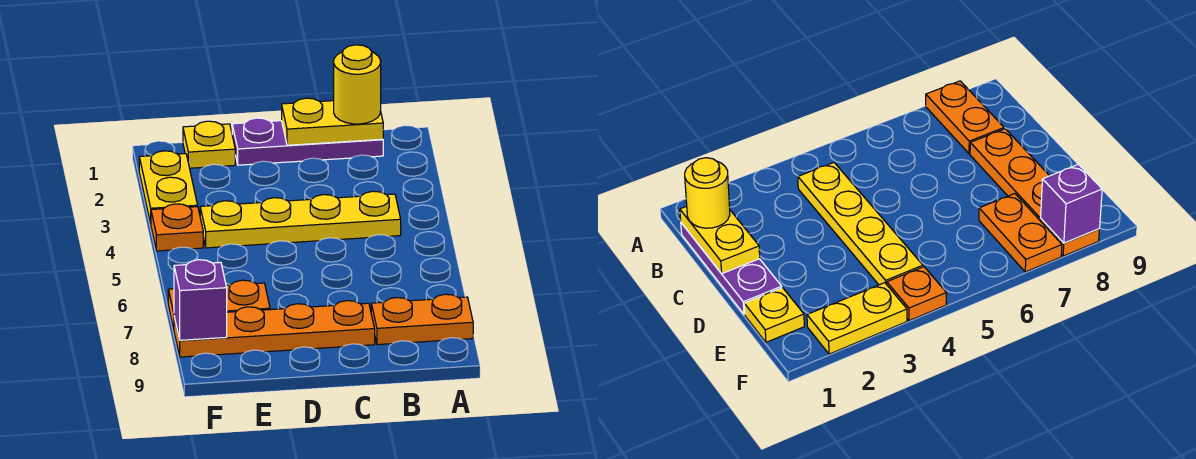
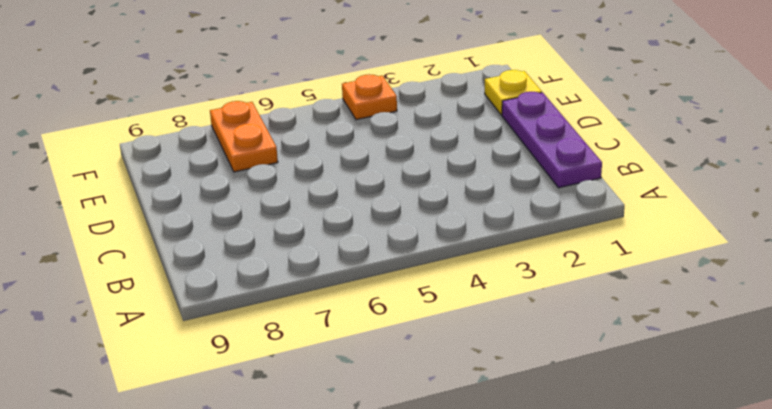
none -> orange 1x2 plate [371,294,473,345]
none -> yellow 1x4 plate [200,191,401,248]

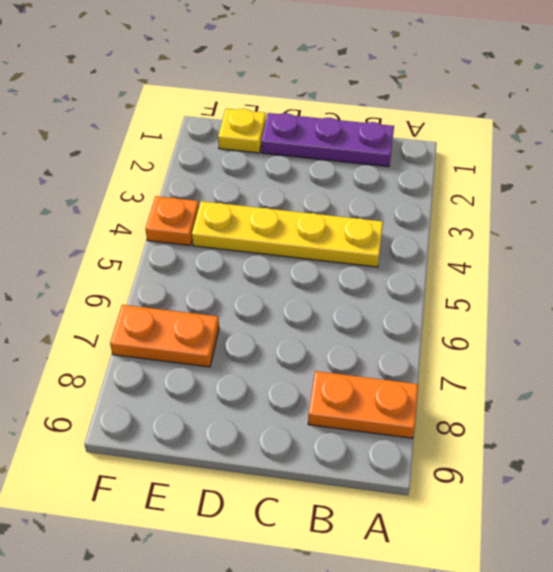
none -> orange 1x4 plate [174,301,375,357]
none -> yellow 1x2 plate [139,151,198,223]

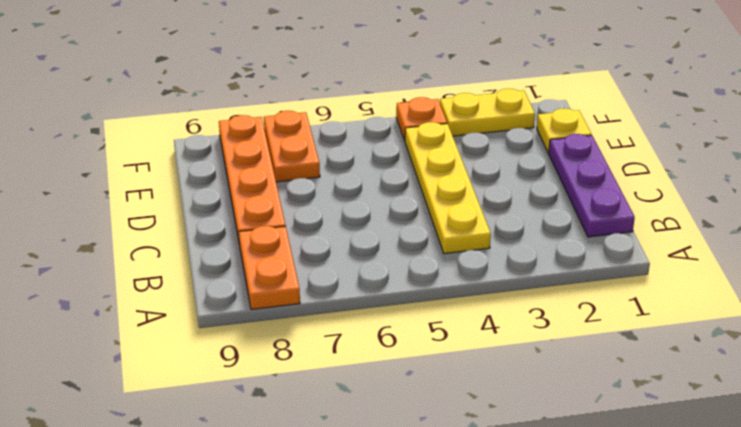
none -> yellow 1x2 plate [282,98,383,145]
none -> purple 1x1 brick [174,260,227,340]

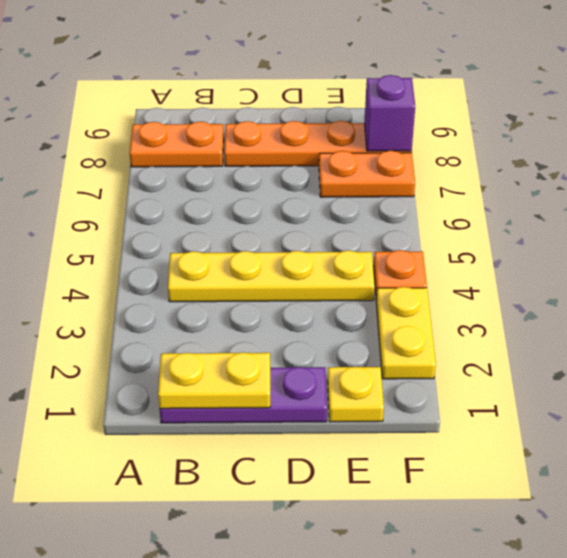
none -> yellow 1x1 round brick [334,45,381,124]

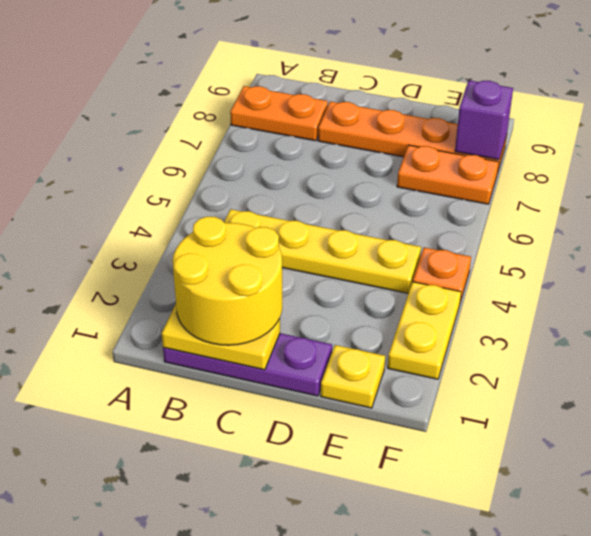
yellow 2x2 round brick [173,217,282,345] -> yellow 1x1 round brick [334,45,381,124]

